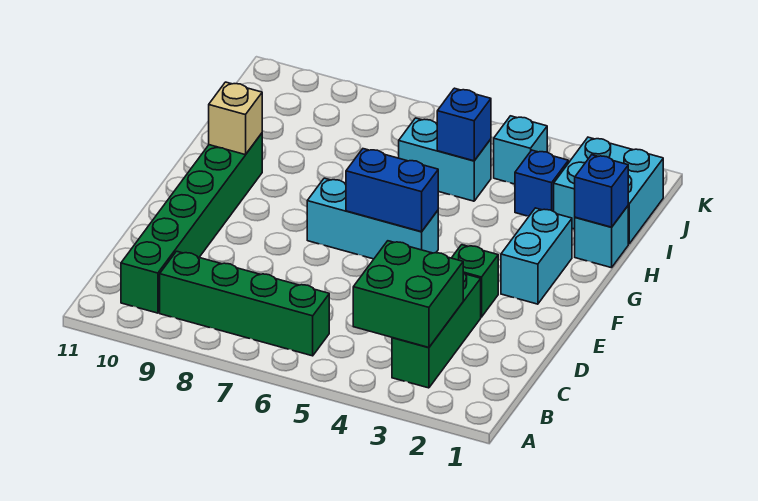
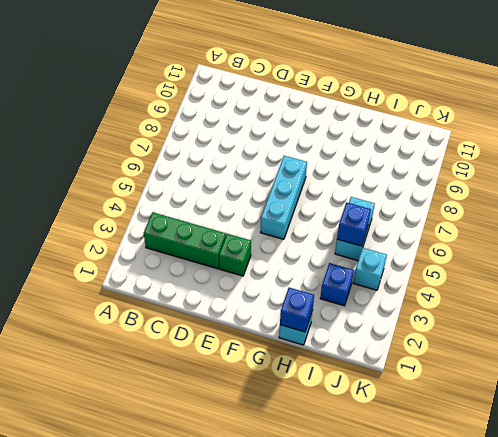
none -> green 1x4 brick [160,251,329,356]
none -> green 1x6 brick [121,133,262,313]
none -> cyan 1x2 brick [501,208,572,304]

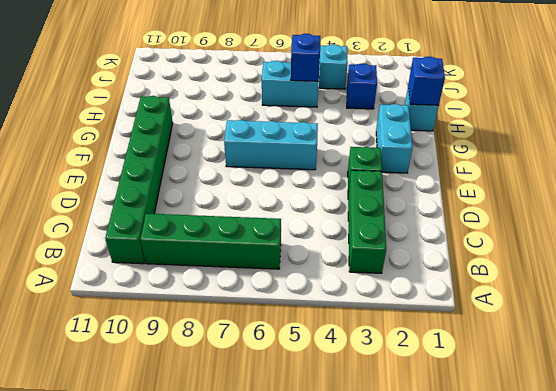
none -> cyan 2x2 brick [554,137,663,244]
none -> green 2x2 brick [353,241,463,347]
none -> blue 1x2 brick [346,149,438,232]

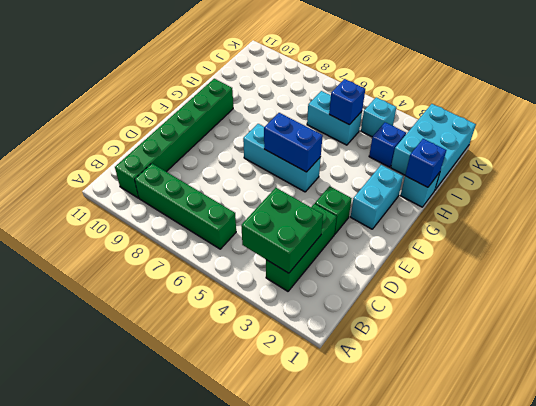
cyan 2x3 brick [391,104,476,190] -> cyan 2x2 brick [554,137,663,244]
none -> tan 1x1 brick [209,82,262,155]

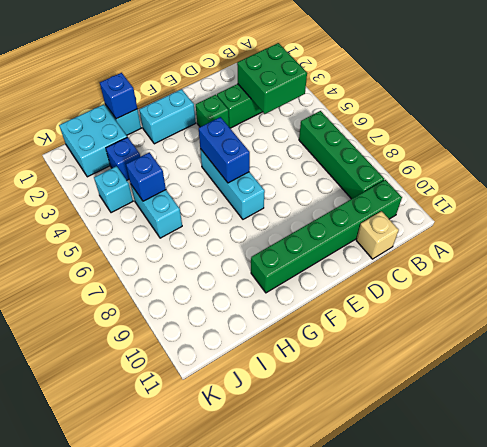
tan 1x1 brick [356,211,399,259] -> tan 1x1 brick moved to [209,82,262,155]

